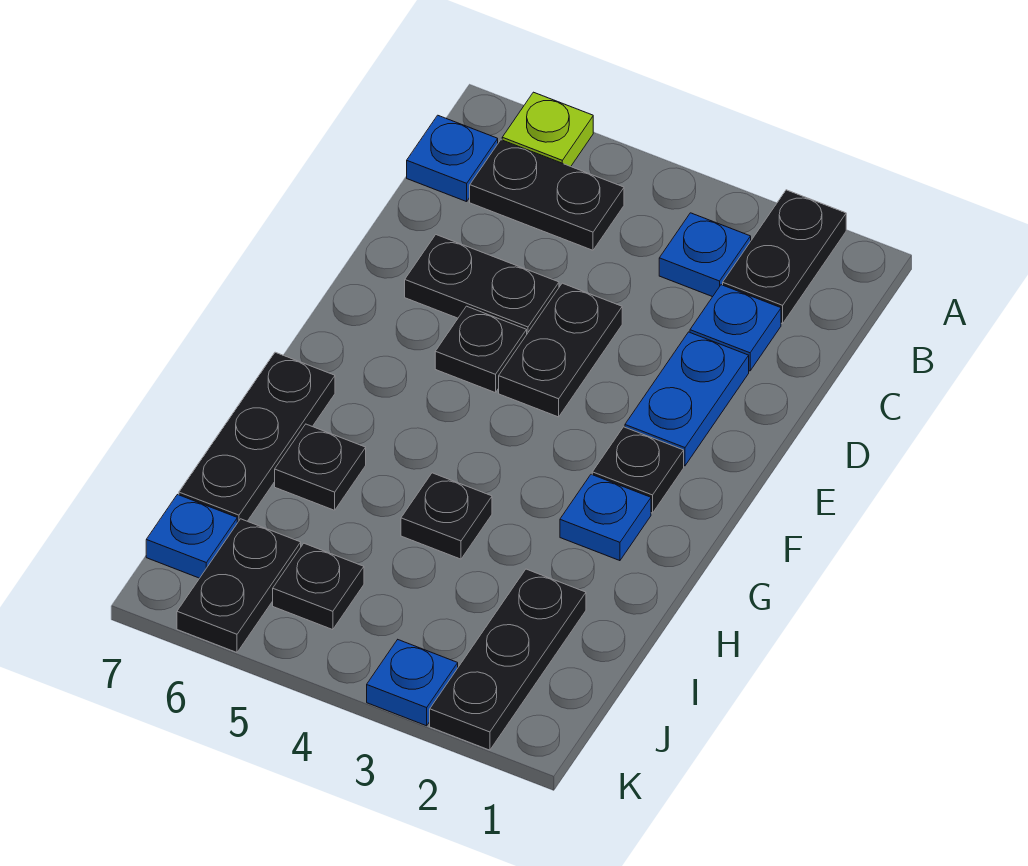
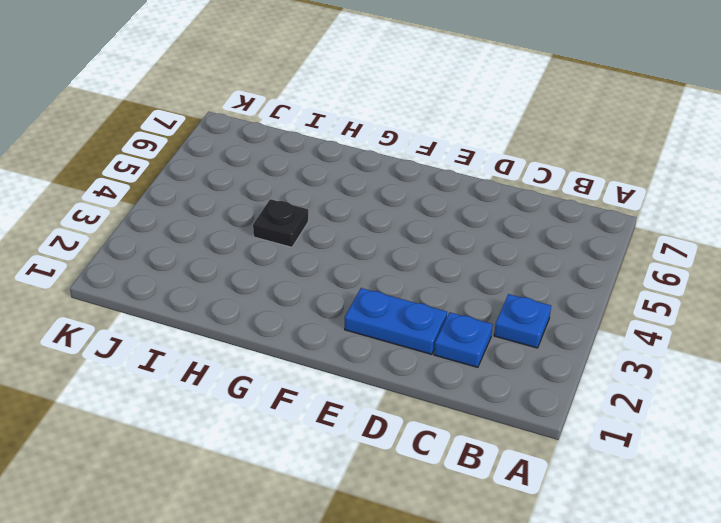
none -> black 1x2 plate [723,190,846,324]
none -> lime 1x1 plate [502,92,593,166]
none -> black 1x2 plate [470,140,624,250]

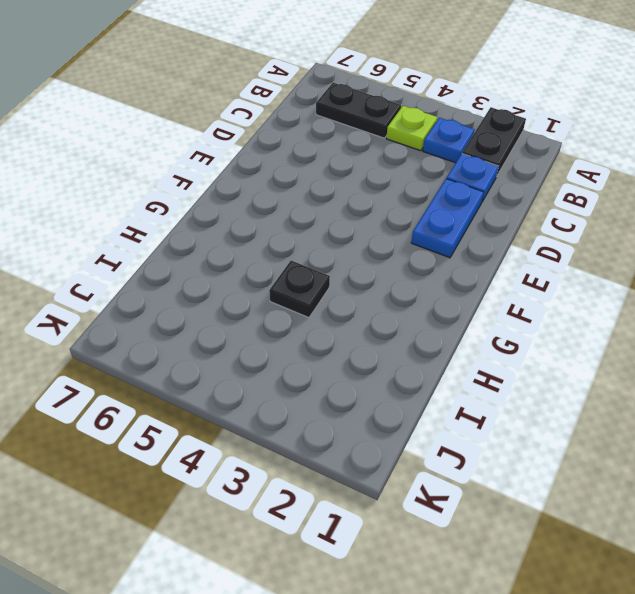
lime 1x1 plate [386,106,437,151] -> lime 1x1 plate moved to [502,92,593,166]
none -> blue 1x1 plate [407,115,498,202]
none -> black 1x2 plate [499,283,622,417]
none -> black 1x2 plate [405,235,559,334]

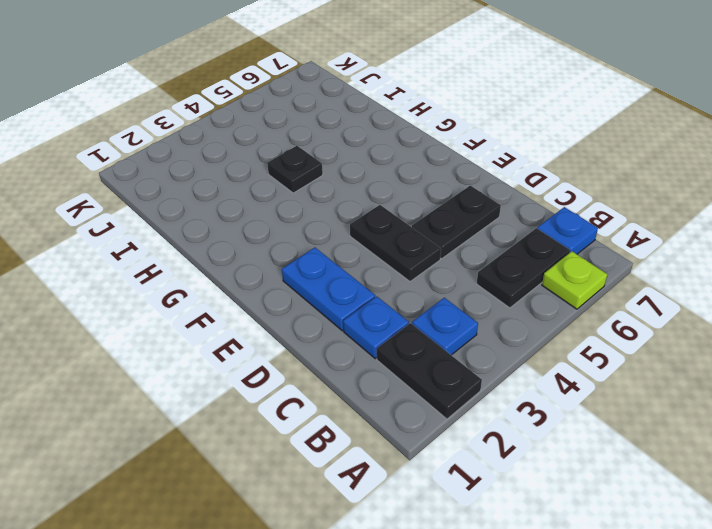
none -> black 1x1 plate [435,306,527,393]
none -> black 1x1 plate [592,427,684,513]
none -> blue 1x1 plate [560,474,651,561]

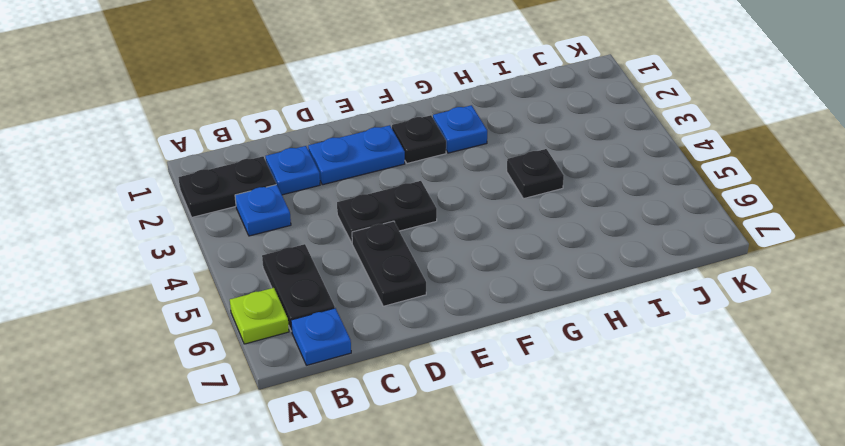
none -> black 1x1 plate [435,306,527,393]
none -> black 1x3 plate [179,352,335,523]
none -> black 1x1 plate [275,424,366,510]

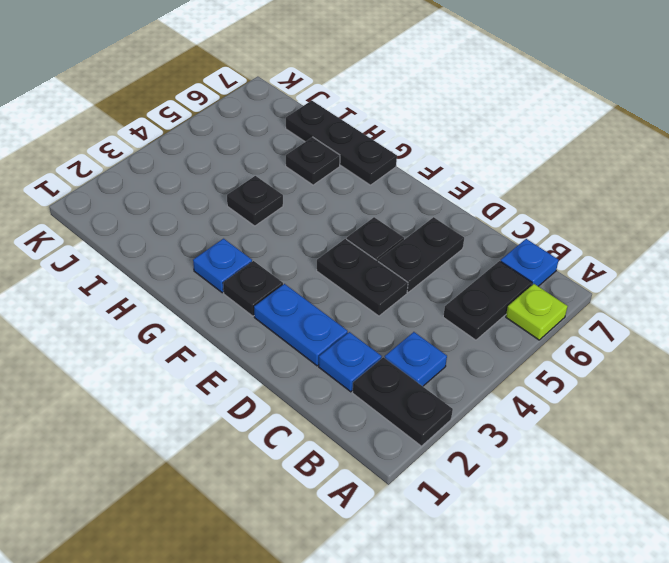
none -> black 1x3 plate [430,569,586,750]
none -> black 1x1 plate [273,543,364,630]
none -> black 1x2 plate [177,519,301,652]

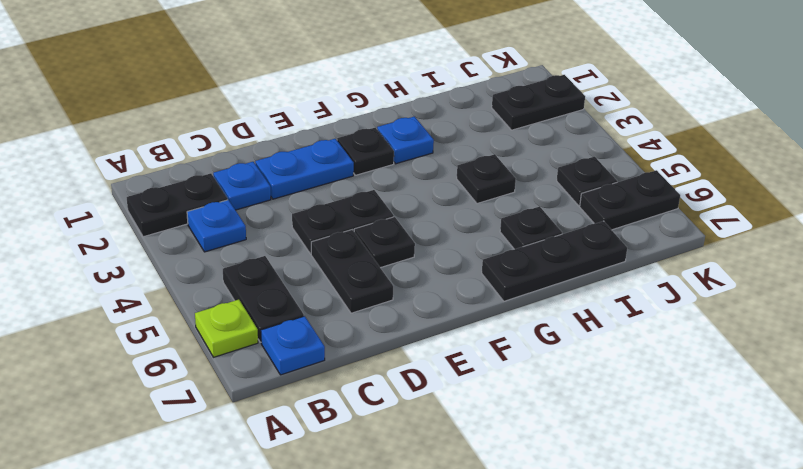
black 1x2 plate [492,75,585,130] -> black 1x3 plate [430,569,586,750]
none -> blue 1x1 plate [146,495,237,578]
none -> blue 1x1 plate [367,640,458,726]

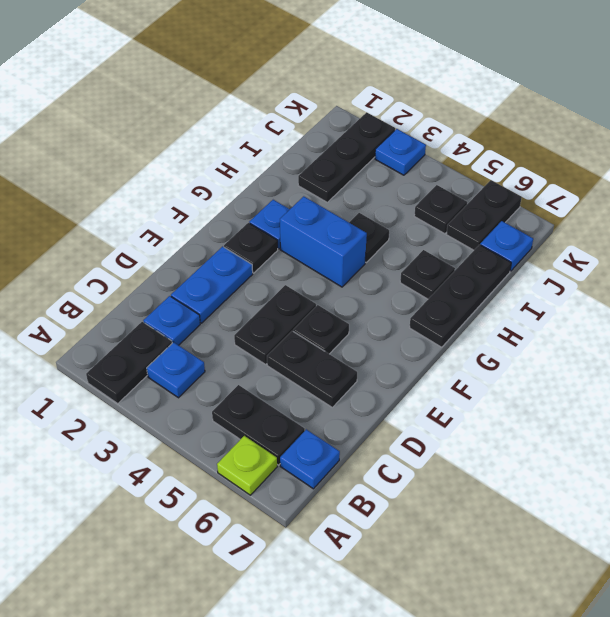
blue 1x2 brick [280,196,367,287] -> none

